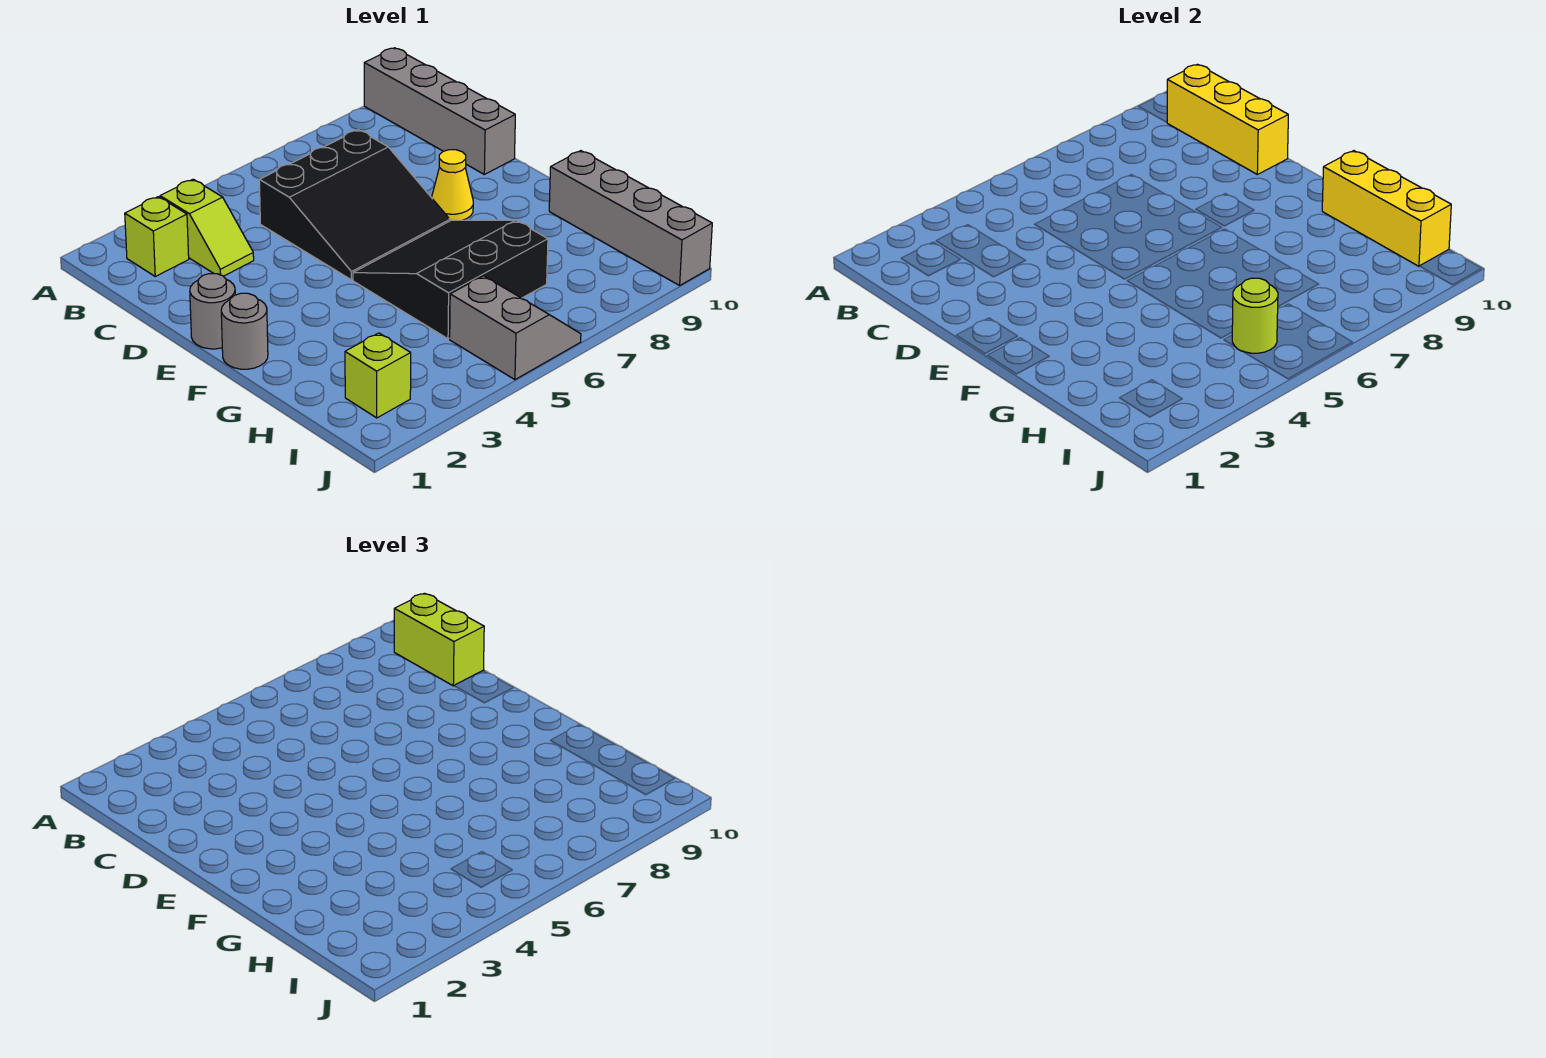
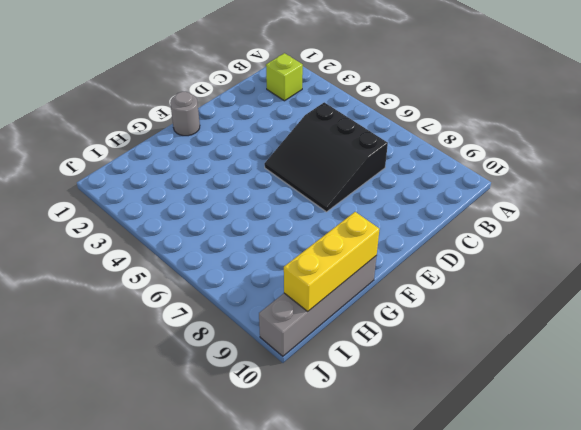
none -> grey 1x4 brick [364,48,515,174]
none -> lime 1x2 slope [160,179,254,276]
none -> grey 1x1 round brick [190,274,235,349]

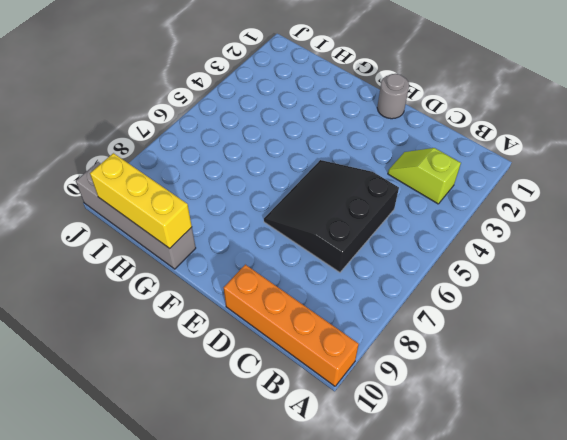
orange 1x4 brick [223,265,359,386] -> grey 1x4 brick [364,48,515,174]
none -> lime 1x1 brick [125,197,189,276]
none -> yellow 1x1 cone [432,150,473,221]
none -> grey 1x1 round brick [221,293,268,369]

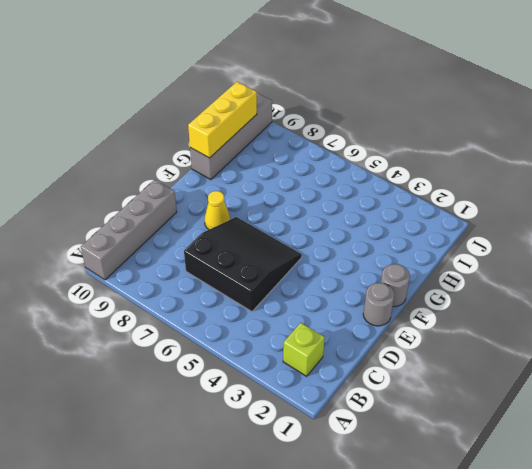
none -> lime 1x2 slope [160,179,254,276]
none -> black 3x3 slope [353,220,548,339]
none -> lime 1x1 brick [345,333,411,418]

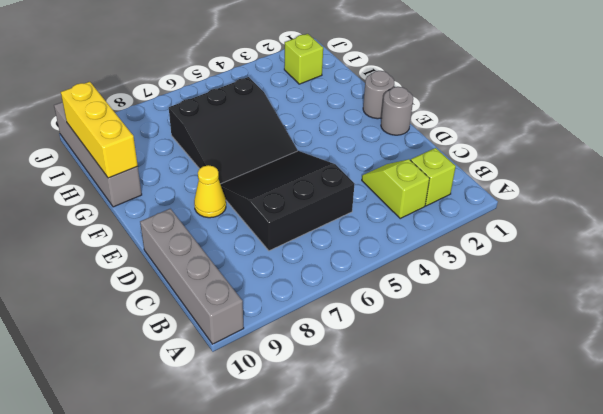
none -> grey 2x2 slope [450,276,581,380]
none -> yellow 1x3 brick [1167,64,1288,174]
none -> lime 1x1 round brick [1232,278,1278,353]

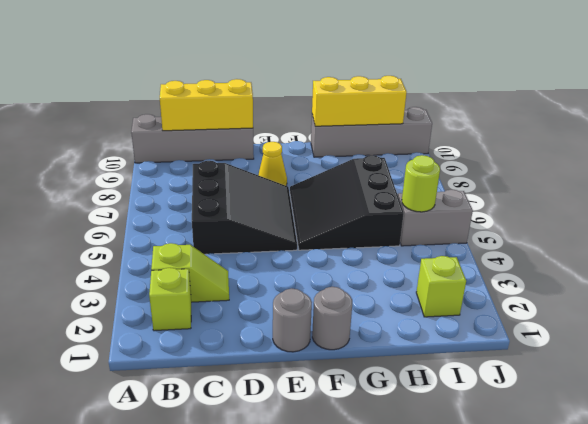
none -> lime 1x2 brick [394,593,484,686]

